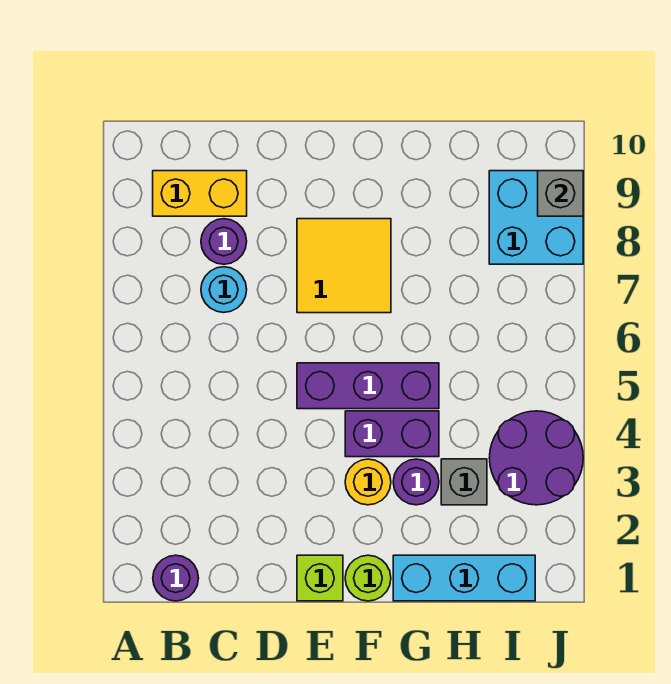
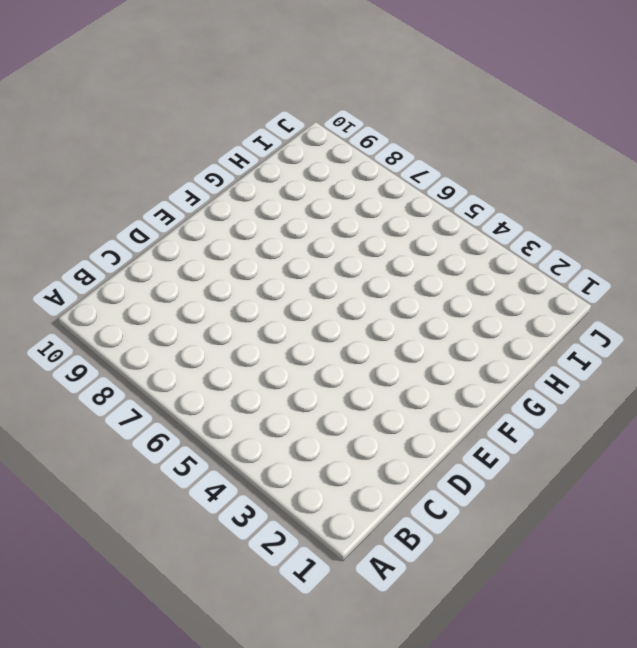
none -> purple 1x1 round brick [153,555,199,601]
none -> yellow 1x2 brick [153,171,247,216]
none -> cyan 1x1 round brick [201,267,247,312]

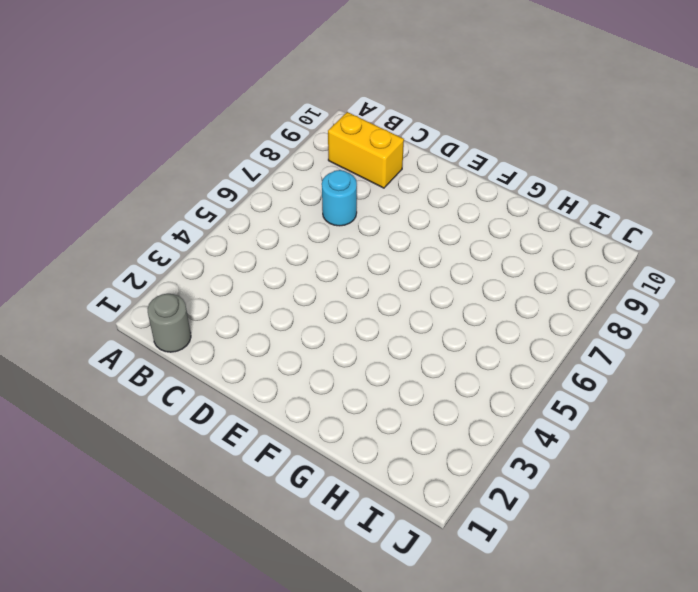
grey 1x1 round brick [148,294,191,352] -> purple 1x1 round brick [153,555,199,601]
none -> purple 1x1 round brick [201,219,247,264]
none -> lime 1x1 brick [297,555,343,601]
none -> purple 1x3 brick [297,363,439,409]

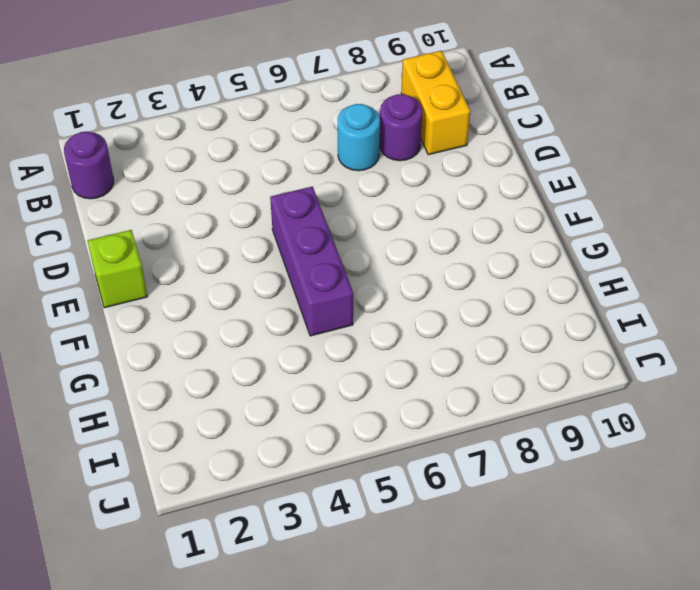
none -> yellow 2x2 tile [297,219,391,313]
none -> lime 1x1 round brick [345,555,391,601]
none -> yellow 1x1 round brick [345,459,391,505]

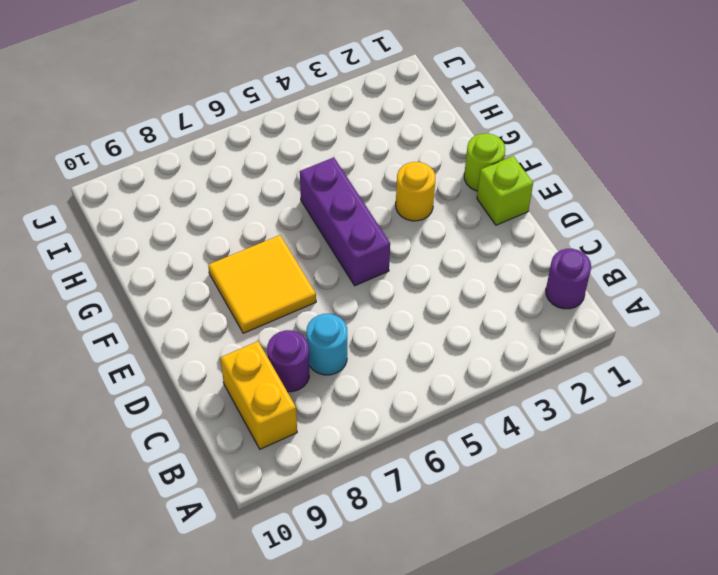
none -> purple 1x2 brick [345,411,439,457]
none -> cyan 1x3 brick [393,555,535,601]
none -> purple 1x1 round brick [393,459,439,505]

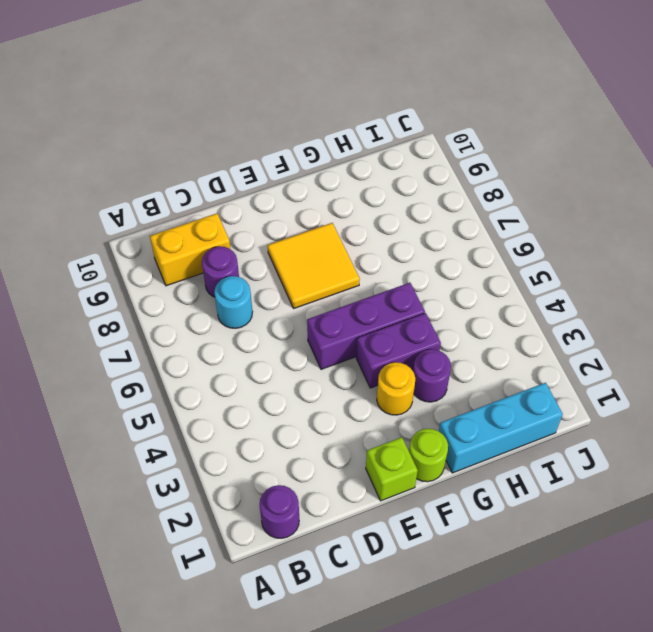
none -> grey 1x1 brick [441,459,487,505]
none -> purple 2x2 round brick [489,411,583,505]
none -> cyan 2x2 brick [489,171,583,264]

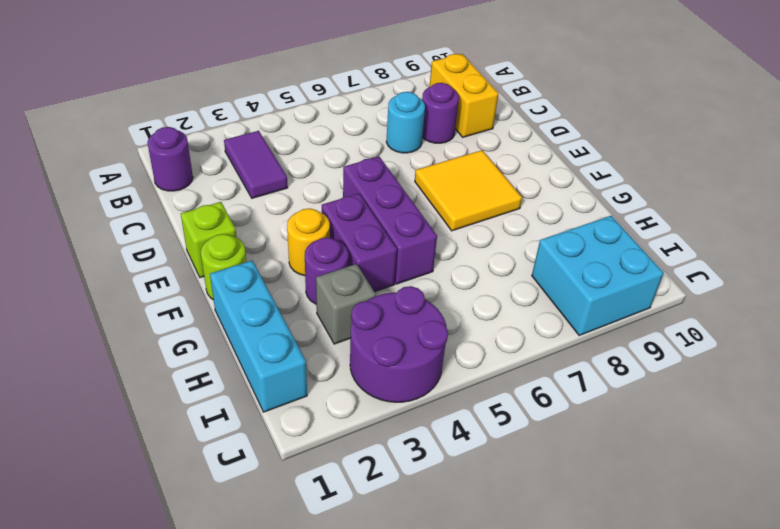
purple 1x2 tile [224,131,288,198] -> none
none -> grey 1x1 brick [538,171,583,216]

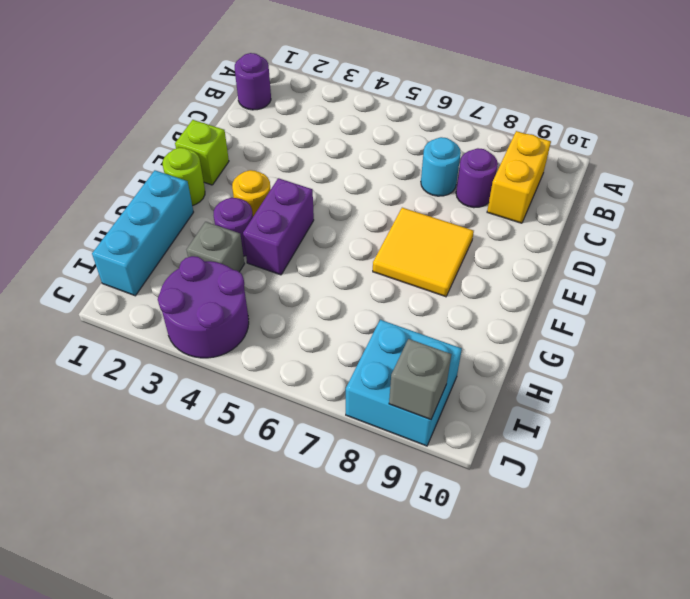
none -> purple 1x3 brick [297,363,439,409]

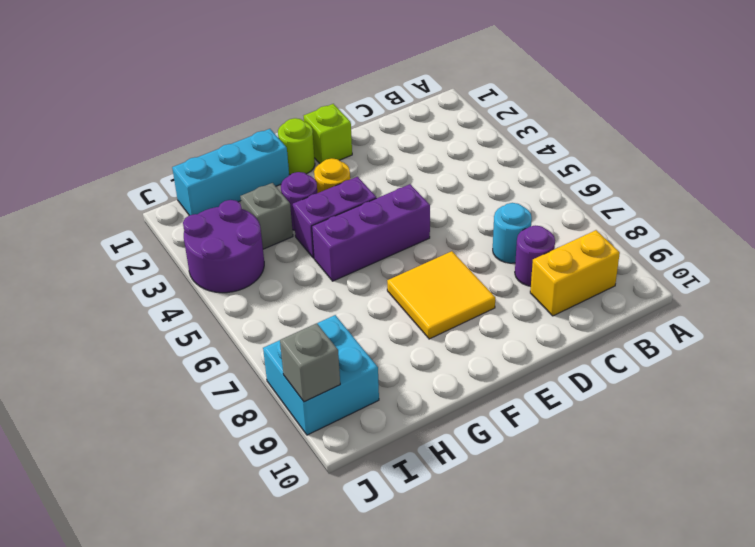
none -> purple 1x1 round brick [153,555,199,601]

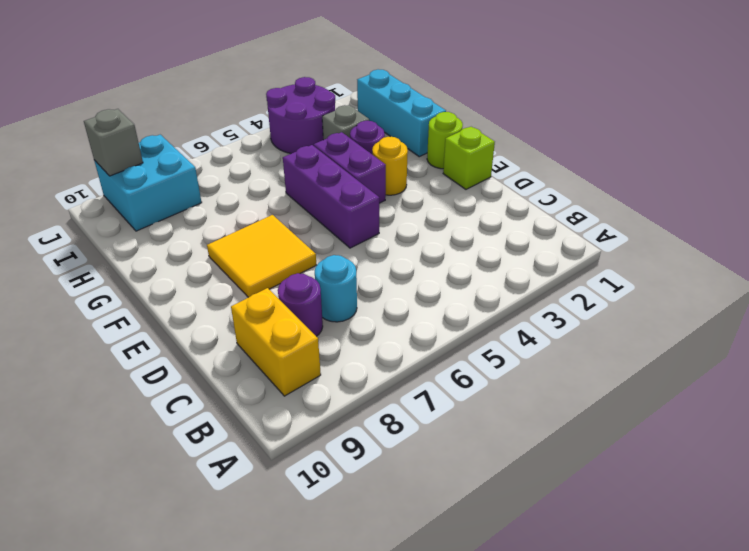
none -> purple 1x1 round brick [153,555,199,601]

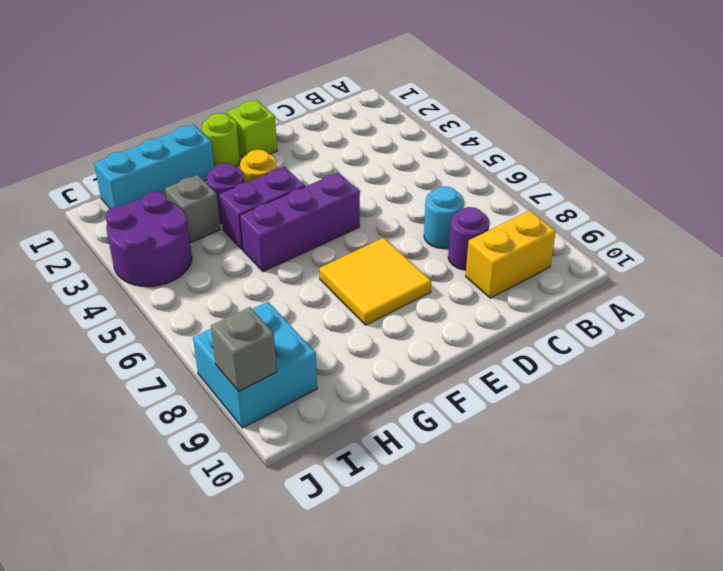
none -> purple 1x1 round brick [153,555,199,601]

